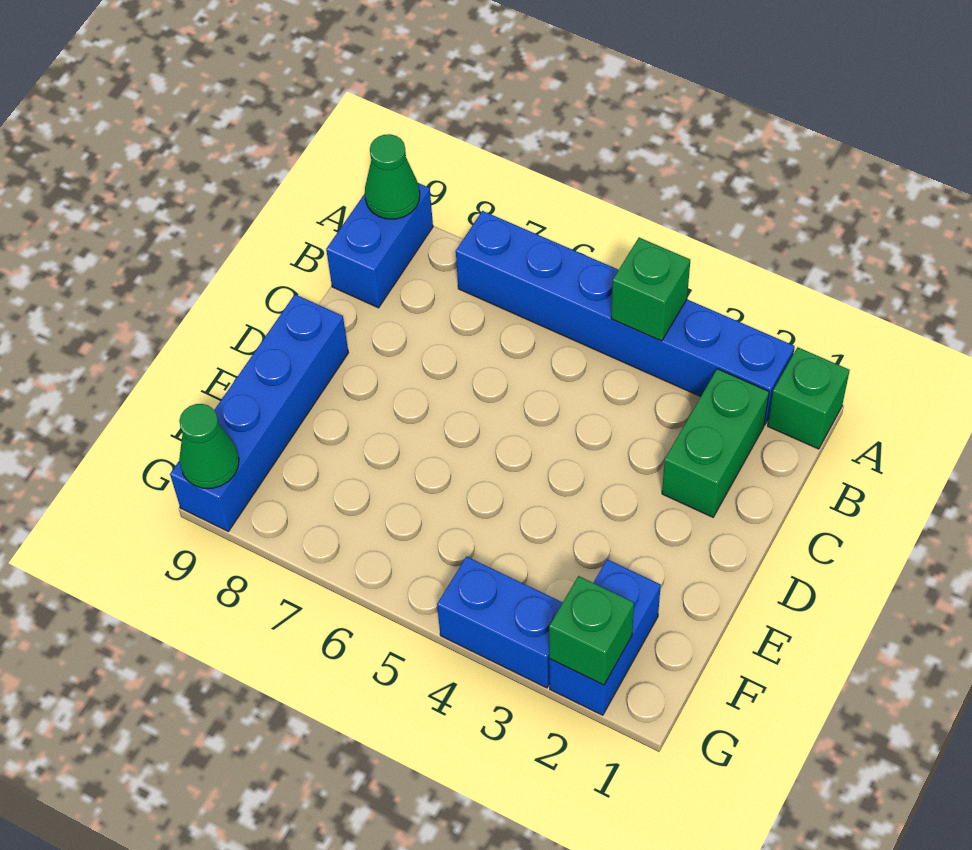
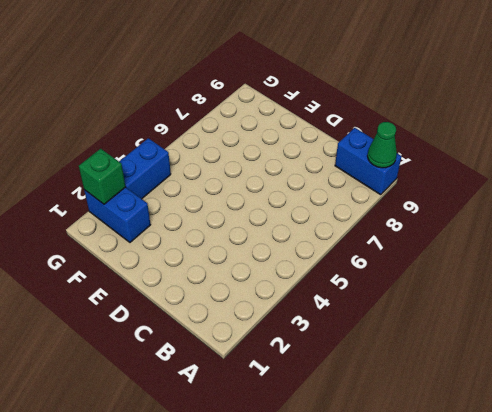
none -> green 1x1 brick [768,347,850,449]
none -> blue 1x6 brick [456,211,795,425]

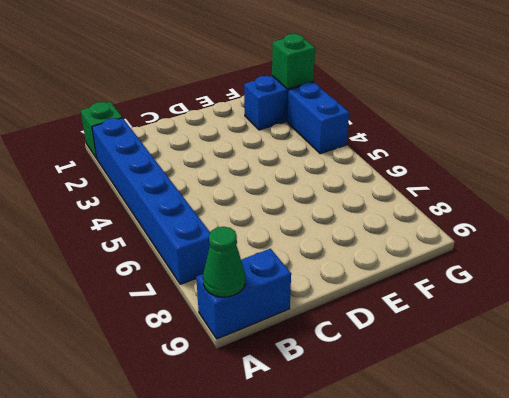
none -> green 1x2 brick [662,369,769,517]
none -> blue 1x4 brick [170,294,348,531]

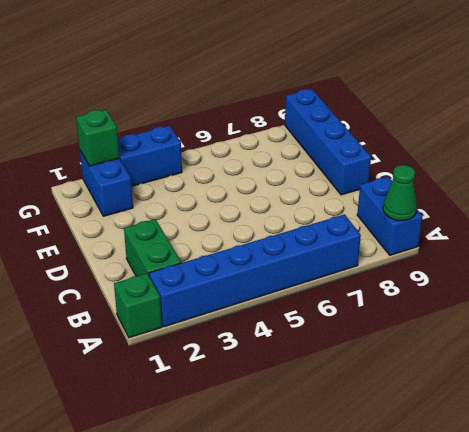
none -> green 1x1 brick [611,238,690,341]
none -> green 1x1 cone [179,404,239,488]

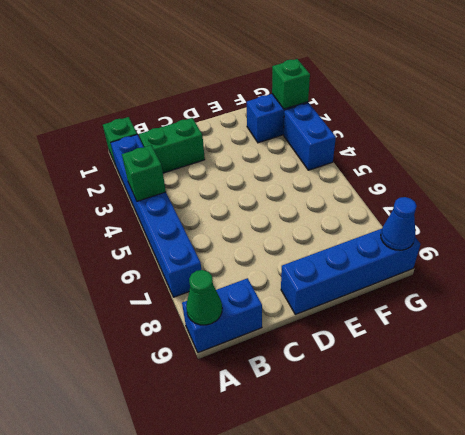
blue 1x1 cone [381,197,417,250] -> green 1x1 cone [179,404,239,488]

